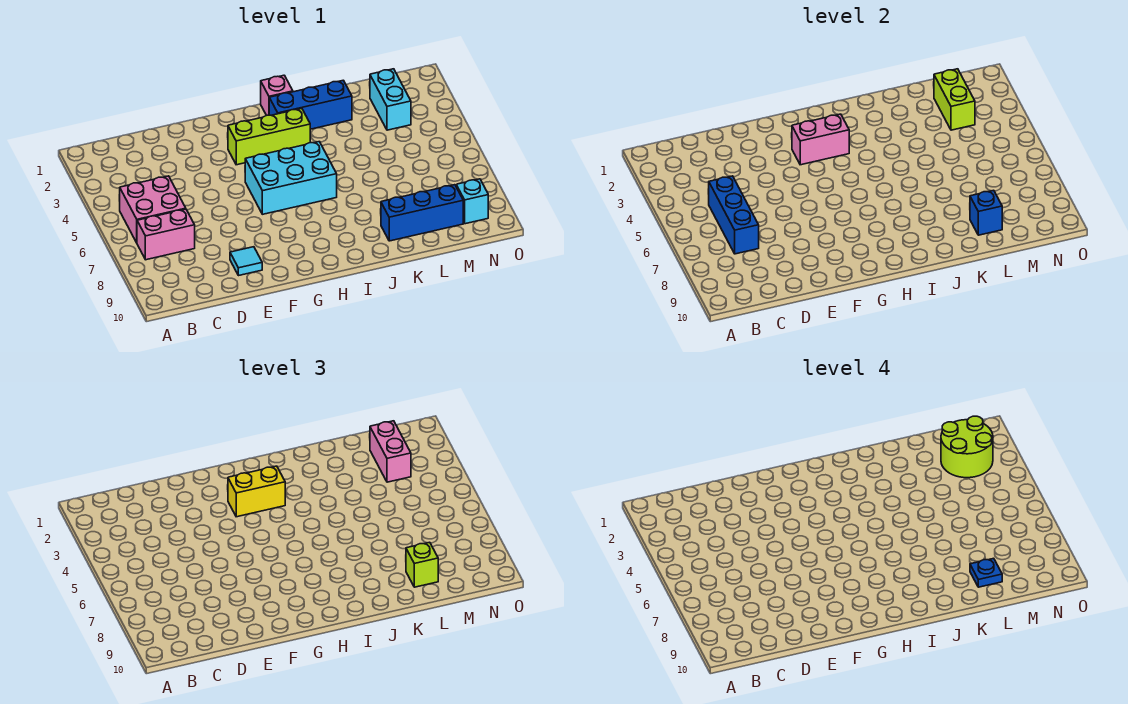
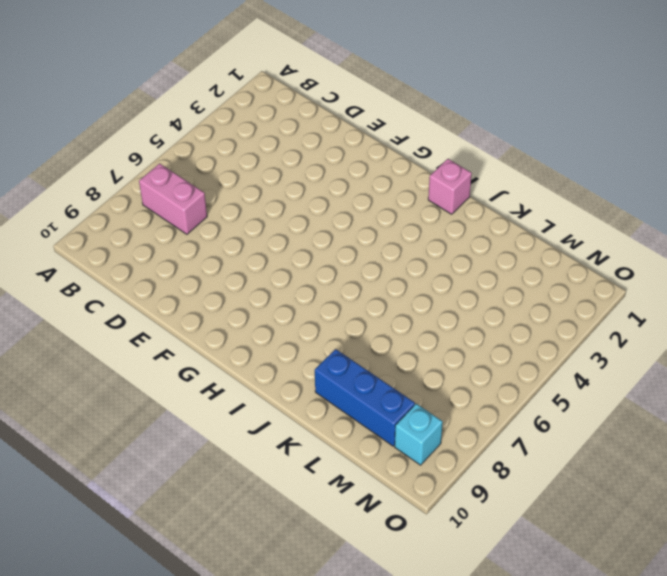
none -> pink 2x2 brick [120,176,186,243]
none -> cyan 1x1 tile [230,247,262,276]
none -> lime 1x3 brick [228,108,310,165]

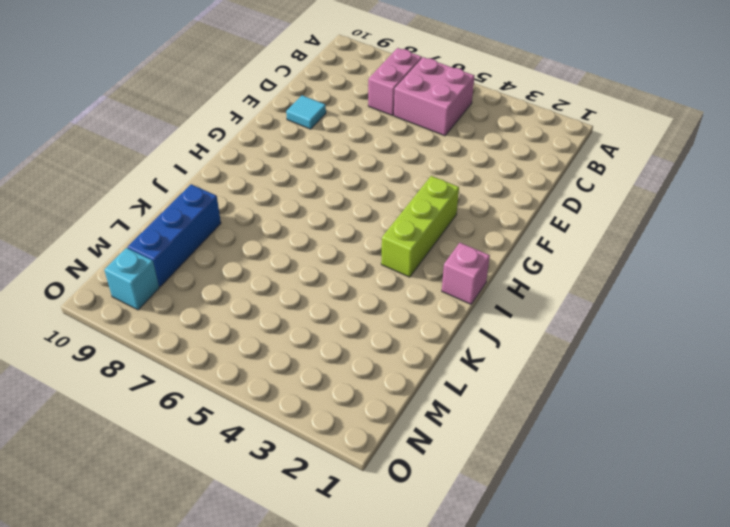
none -> cyan 2x3 brick [245,142,337,214]
none -> blue 1x3 brick [269,80,352,129]
none -> cyan 1x2 brick [370,69,411,130]

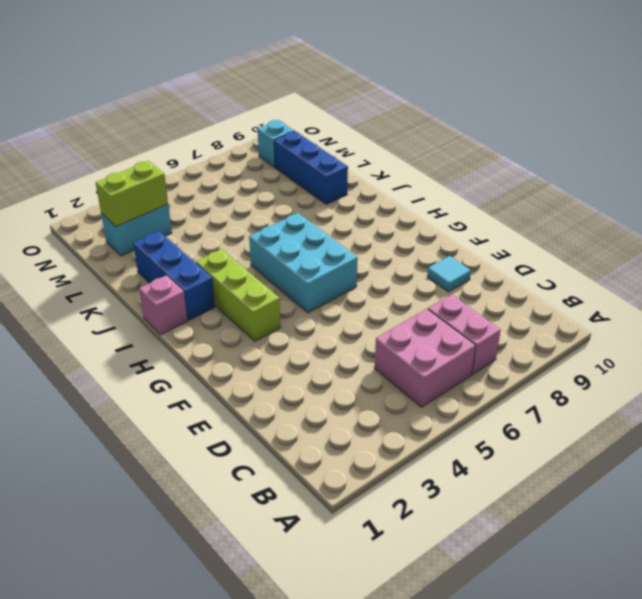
none -> blue 1x3 brick [708,176,759,254]
none -> pink 1x2 brick [792,114,849,165]
none -> blue 1x1 brick [970,190,1002,235]

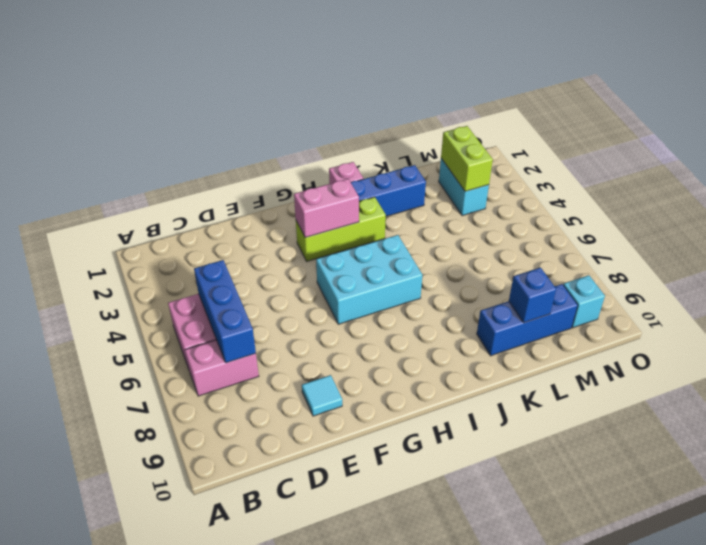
none -> yellow 1x2 brick [228,466,285,517]
none -> lime 1x1 brick [406,542,438,587]
none -> pink 1x2 brick [370,421,411,482]

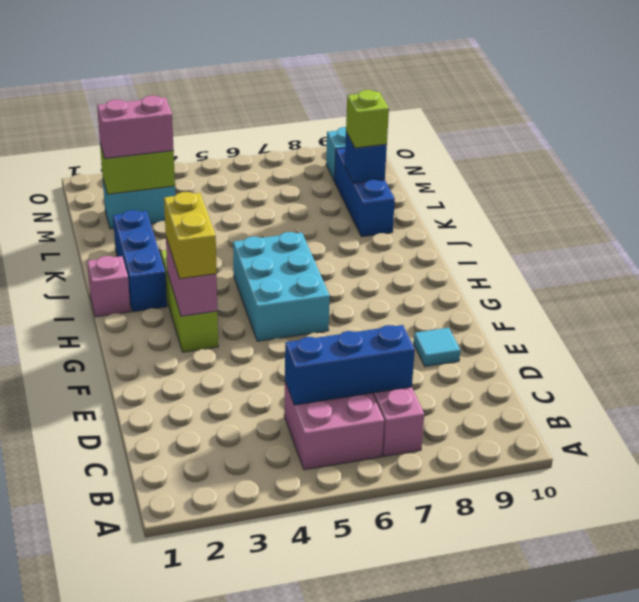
none -> blue 1x1 plate [970,558,1002,587]
none -> lime 2x2 round brick [941,416,993,478]

